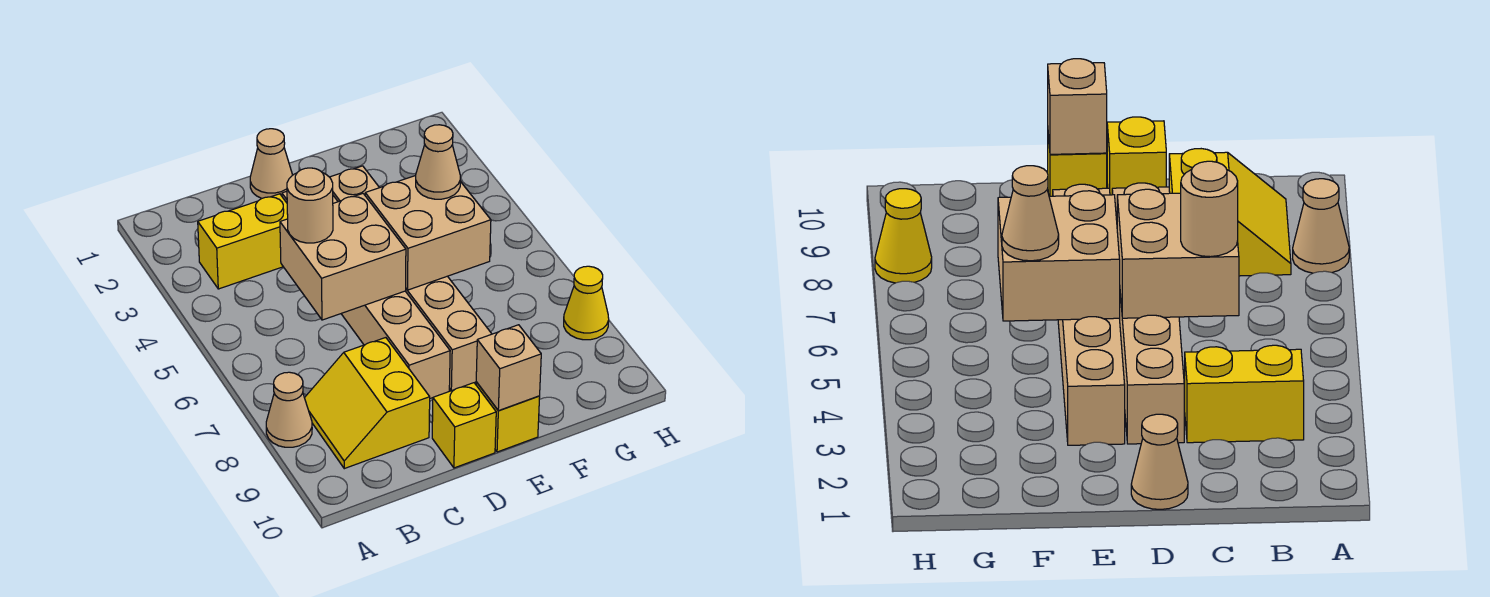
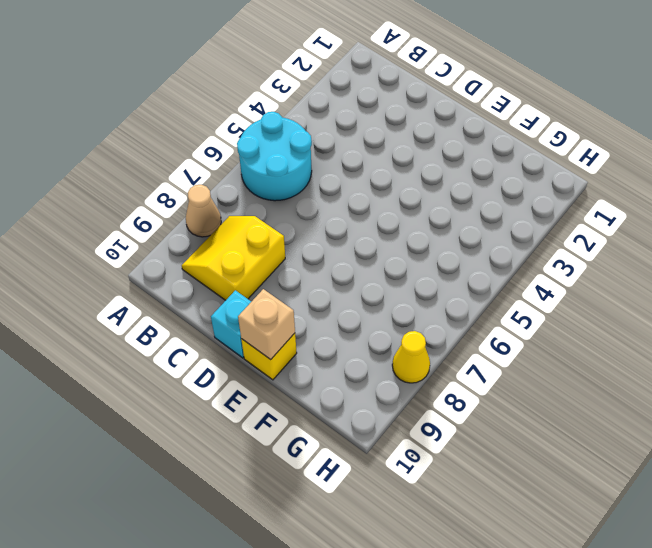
cyan 2x2 round brick [237,112,312,201] -> none
cyan 1x1 brick [211,290,251,358] -> yellow 1x1 brick [432,383,496,468]
none -> yellow 1x2 brick [198,194,288,289]
none -> tan 1x1 cone [250,129,292,199]
none -> tan 1x6 brick [282,191,450,398]

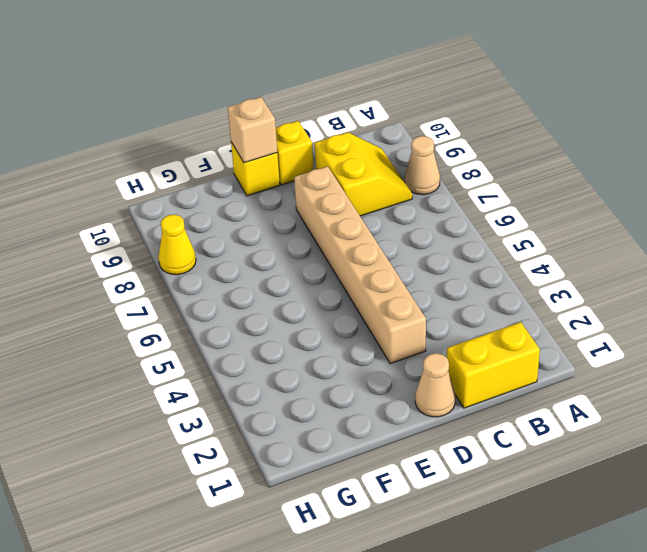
yellow 1x2 brick [447,322,540,408] -> yellow 1x2 brick moved to [198,194,288,289]
none -> tan 1x6 brick [330,166,491,391]
none -> tan 2x2 brick [280,194,406,320]
none -> tan 2x2 brick [365,176,491,290]

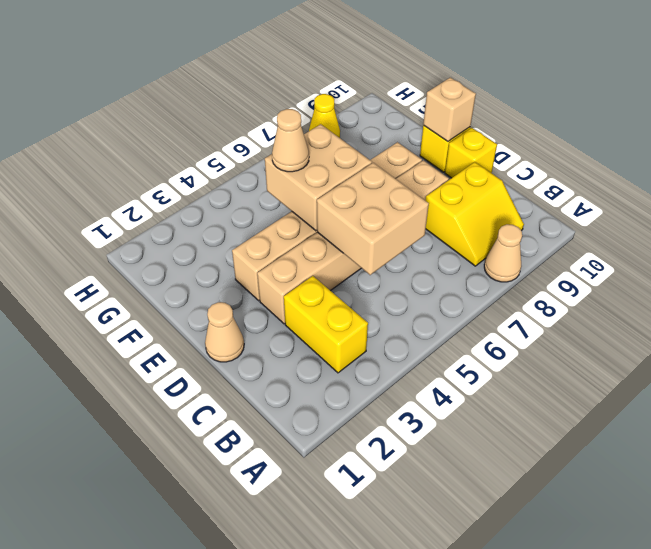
none -> tan 1x1 round brick [287,168,333,243]

